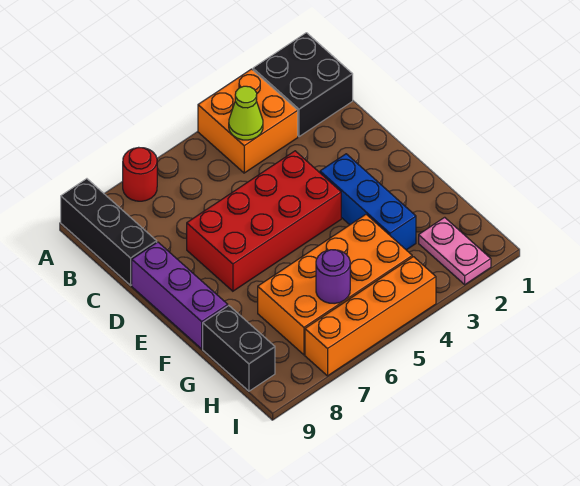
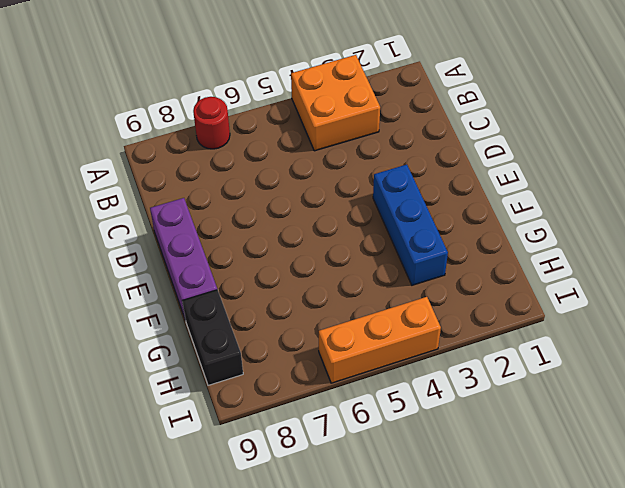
orange 1x3 brick [319,297,441,383] -> orange 1x4 brick [305,257,436,376]
none -> black 2x2 brick [253,33,353,137]
none -> black 1x3 brick [61,179,157,285]
none -> red 2x4 brick [187,151,341,291]

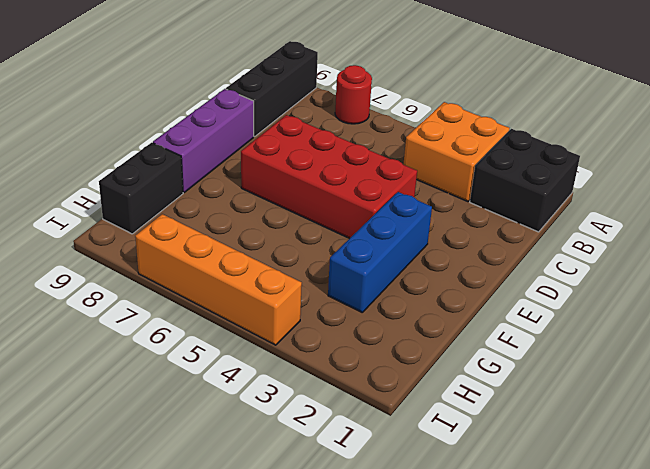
none -> orange 2x4 brick [258,215,412,355]
none -> pink 1x2 plate [419,217,491,285]
none -> lime 1x1 cone [229,86,263,140]

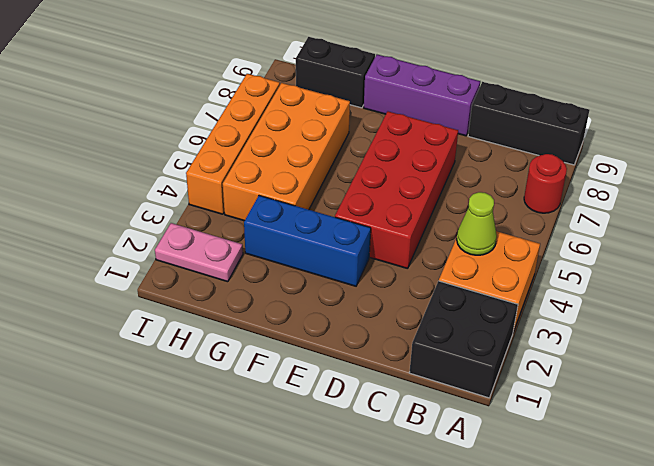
none -> purple 1x1 round brick [316,250,350,304]

